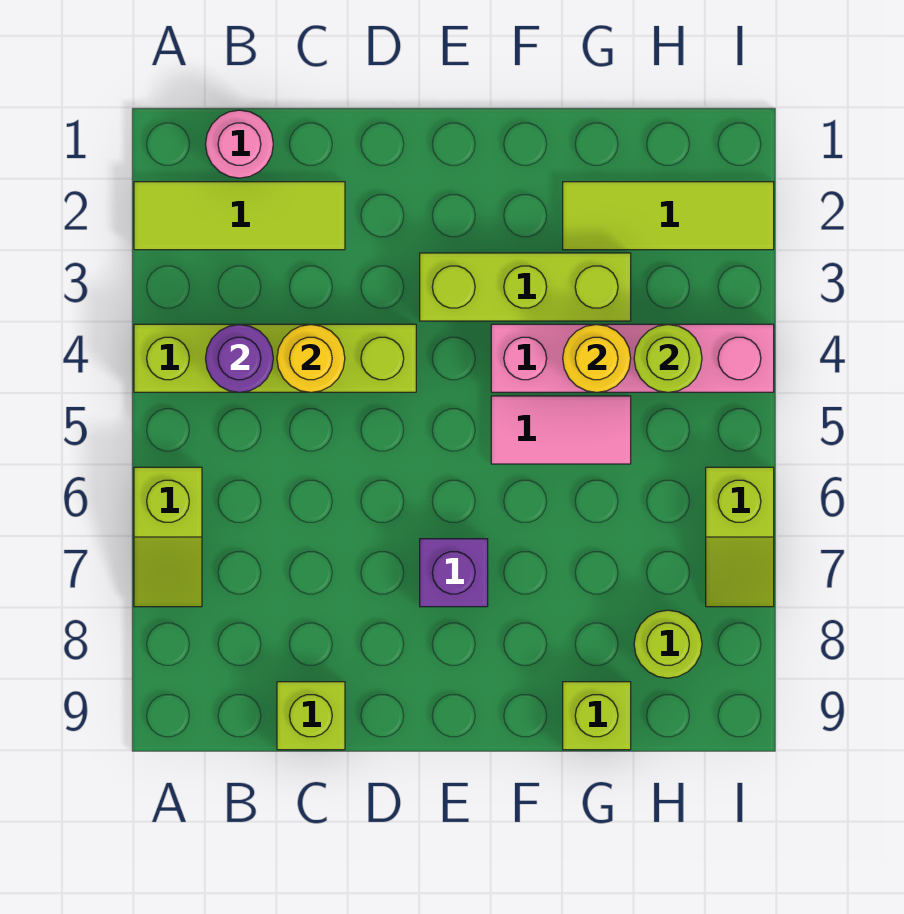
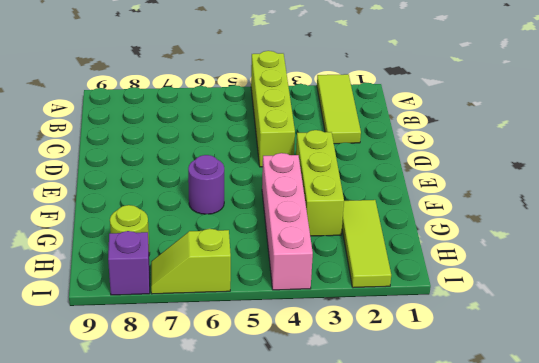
purple 1x1 round brick [188,155,224,214] -> purple 1x1 round brick moved to [206,324,273,392]
purple 1x1 brick [108,231,150,295] -> purple 1x1 brick moved to [420,539,488,607]
none -> lime 1x2 slope [134,467,202,607]
none -> pink 1x1 round brick [206,110,273,178]
none -> lime 1x1 brick [277,682,345,750]

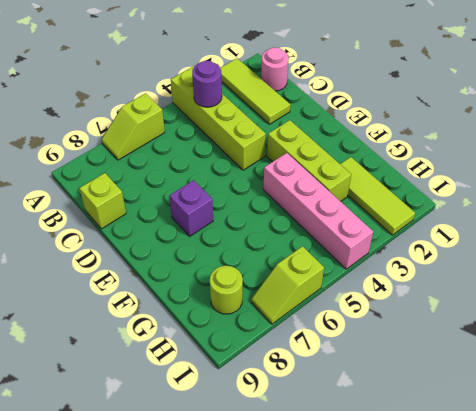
none -> pink 1x2 tile [491,396,631,464]
none -> lime 1x1 brick [563,682,631,750]
none -> yellow 1x1 round brick [277,324,345,392]

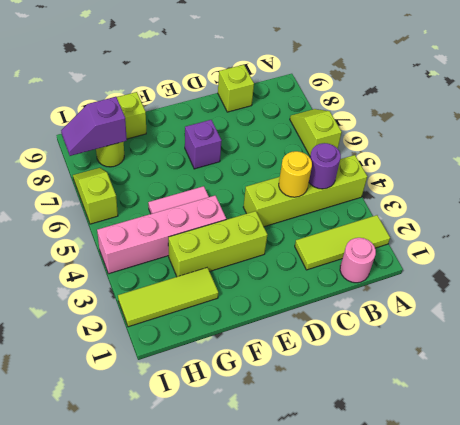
purple 1x2 slope [61,97,127,156] -> none
none -> yellow 1x1 round brick [563,324,631,392]
none -> lime 1x1 round brick [634,324,702,392]

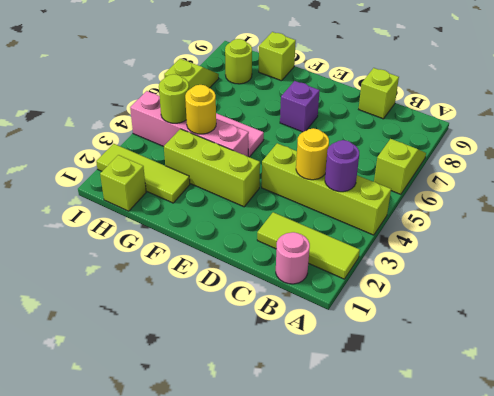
lime 1x1 brick [100,155,146,211] -> none

